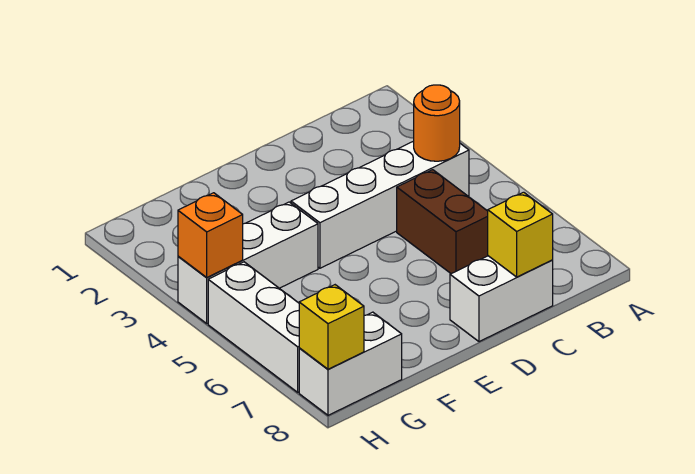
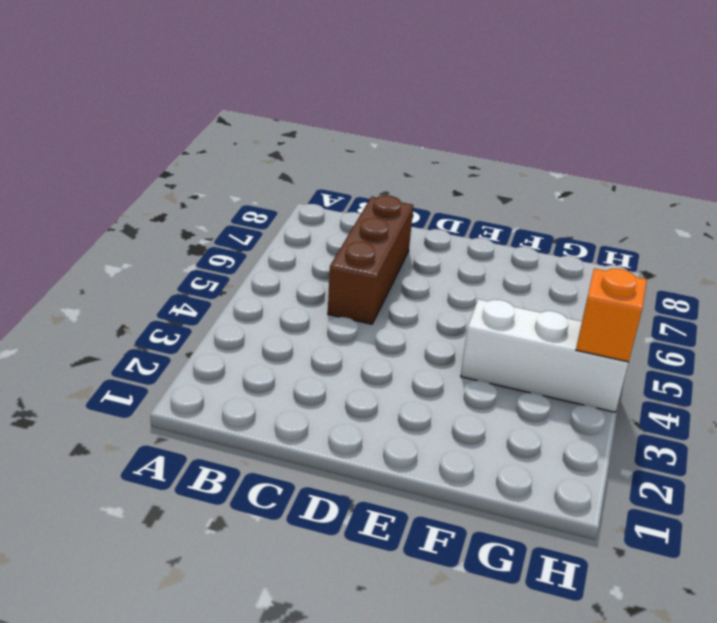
brown 1x3 brick [328,195,413,324] -> brown 1x2 brick [397,170,488,274]
none -> white 1x4 brick [291,141,469,268]
none -> white 1x2 brick [450,256,553,342]

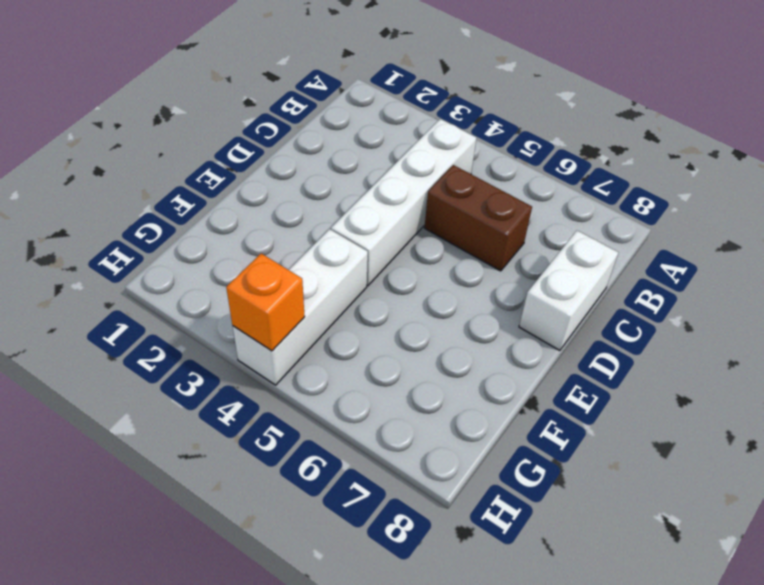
none -> white 1x2 brick [299,312,402,415]
none -> white 1x3 brick [208,262,299,392]

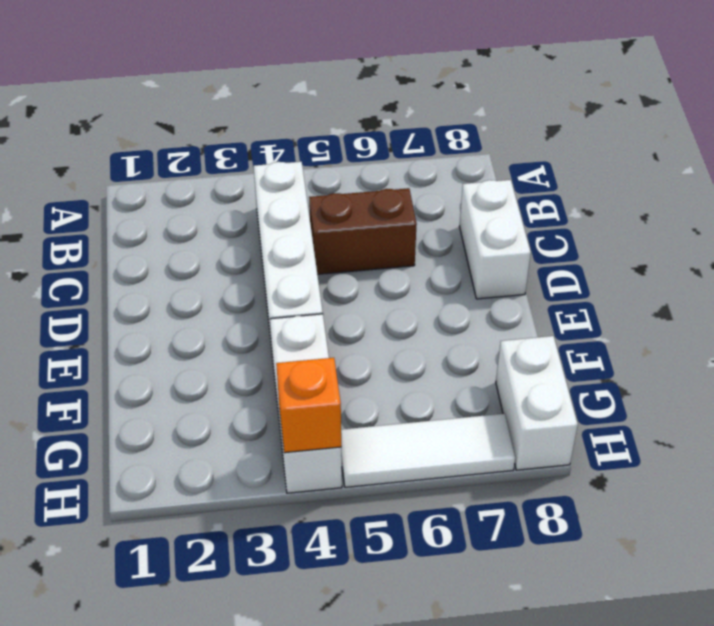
white 1x3 tile [341,414,515,487] -> white 1x3 brick [208,262,299,392]
none -> orange 1x1 round brick [414,85,460,161]
none -> yellow 1x1 brick [488,192,553,277]

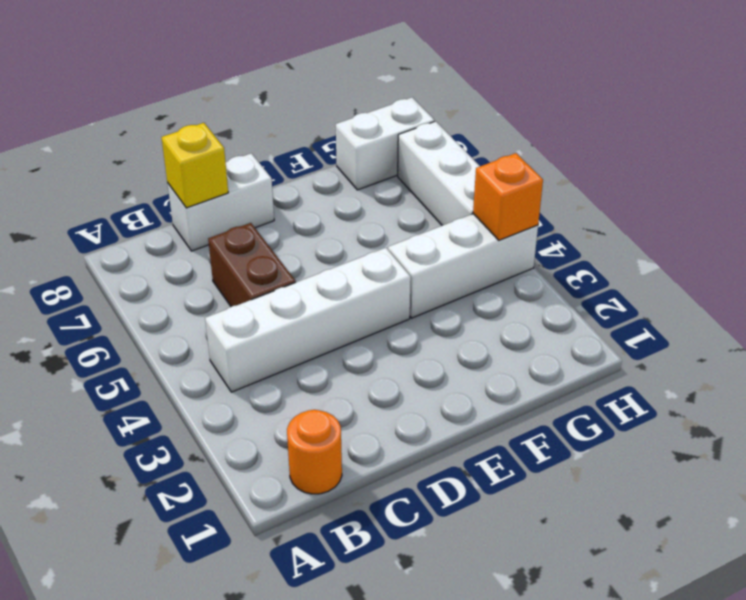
orange 1x1 round brick [287,410,342,494] -> orange 1x1 round brick moved to [414,85,460,161]
none -> yellow 1x1 brick [299,285,364,369]

